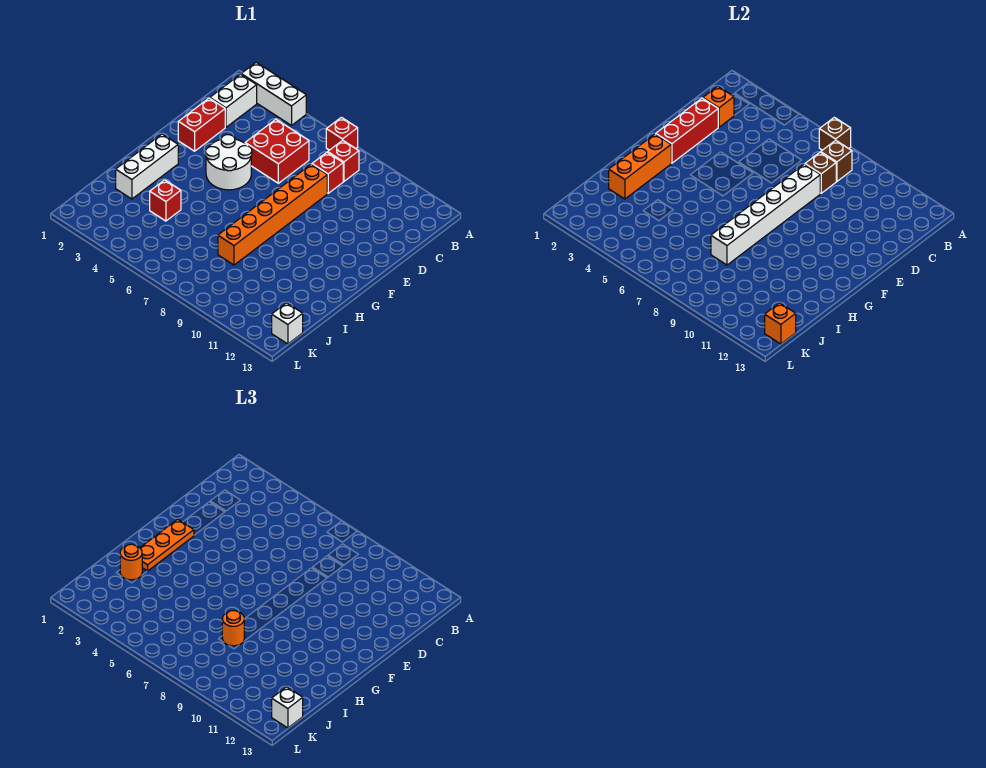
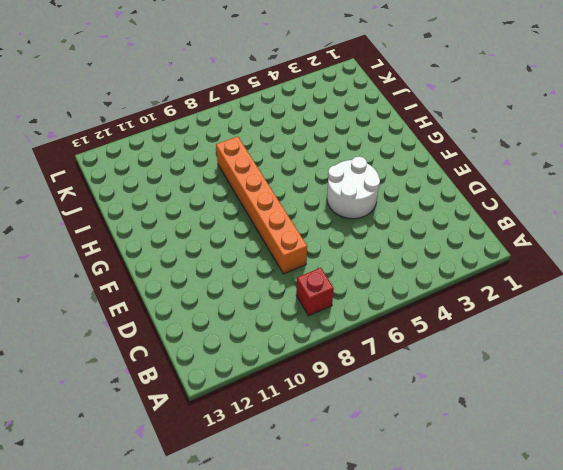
none -> white 1x3 brick [241,62,306,125]
none -> red 1x1 brick [326,117,358,150]
none -> white 1x2 brick [210,74,257,127]

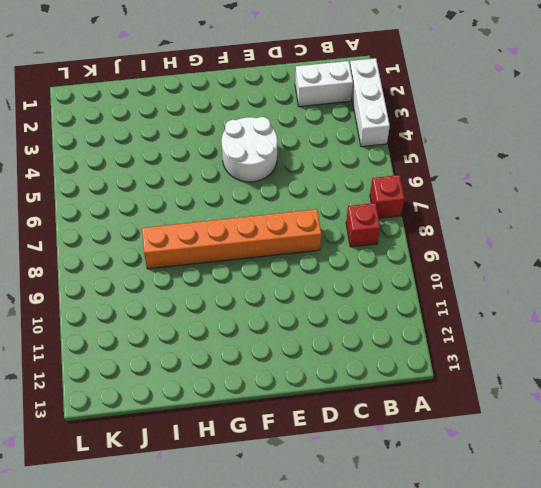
none -> red 2x2 brick [245,119,309,183]
none -> red 1x1 brick [312,152,343,193]
none -> red 1x2 brick [178,98,225,151]

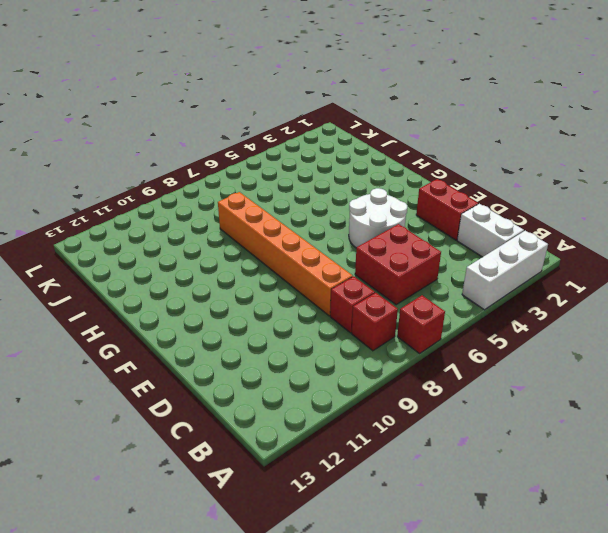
none -> white 1x3 brick [116,134,178,199]
none -> red 1x1 brick [150,180,181,221]
none -> white 1x1 brick [272,303,303,344]

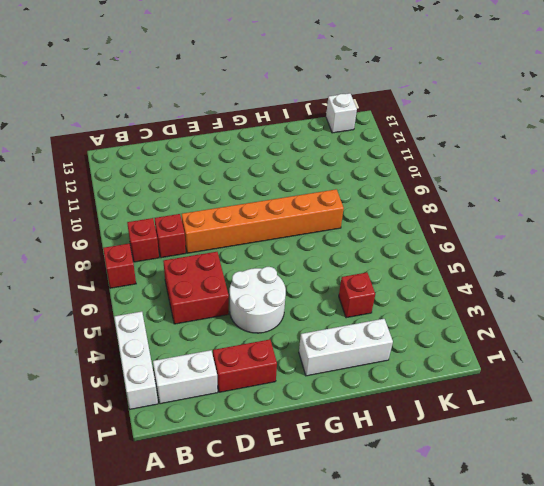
none -> brown 1x1 brick [819,117,851,150]
none -> brown 1x1 brick [821,140,852,181]
none -> orange 1x1 brick [703,86,734,127]

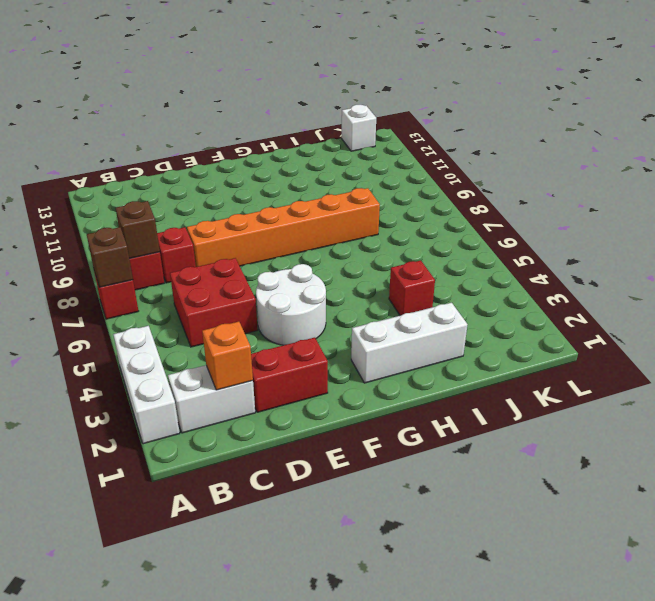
none -> brown 1x1 brick [805,152,836,193]
none -> red 1x3 brick [656,98,718,163]
none -> white 1x6 brick [711,164,820,265]

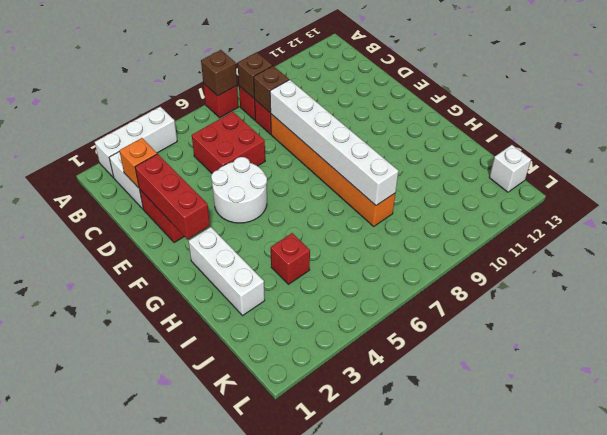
none -> orange 1x3 brick [609,134,671,199]
none -> orange 1x1 brick [765,303,796,344]
none -> orange 1x3 plate [140,519,194,571]

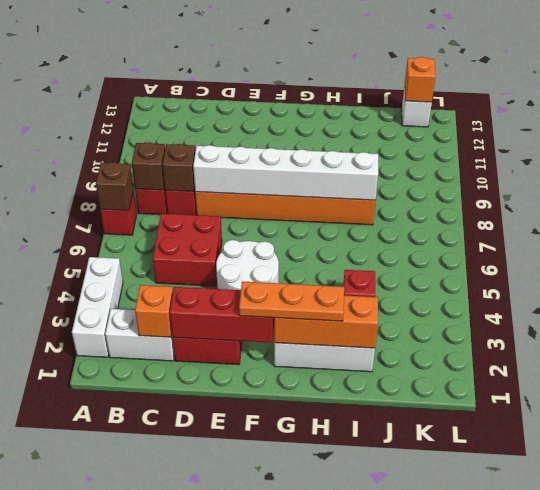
none -> orange 1x1 round brick [120,544,142,580]
none -> orange 1x1 round brick [222,611,244,646]
none -> white 1x1 brick [272,687,303,728]

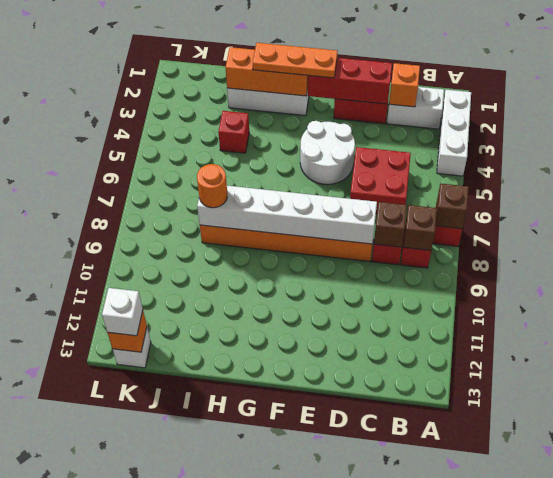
none -> orange 1x1 round brick [120,544,142,580]

